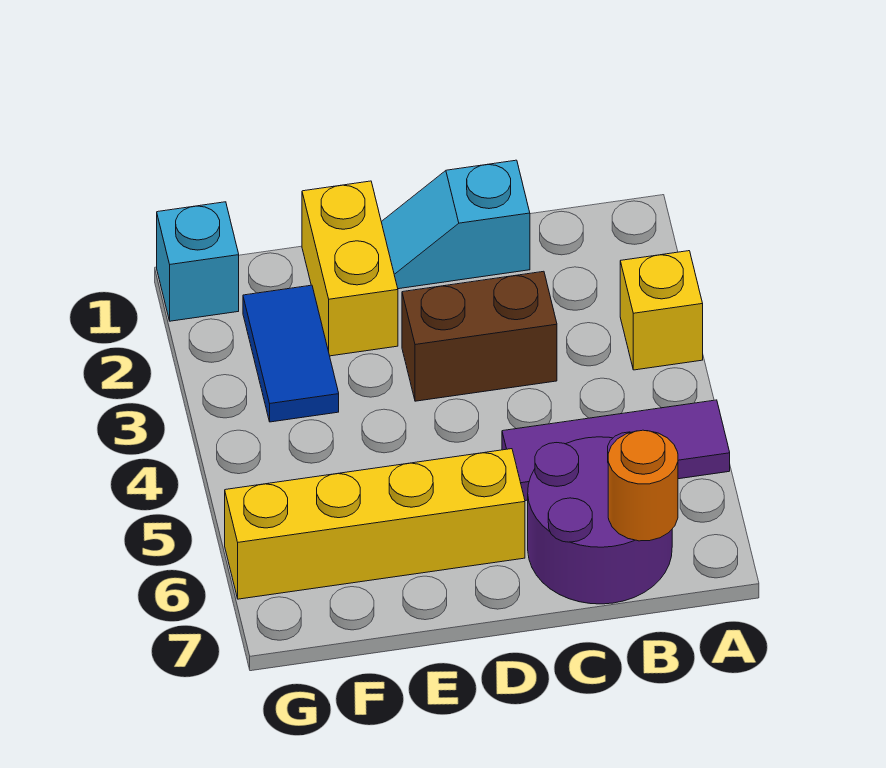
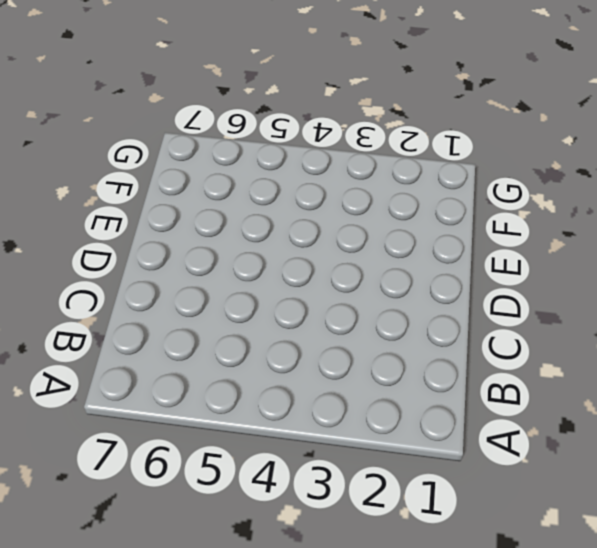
none -> yellow 1x1 brick [620,251,703,370]
none -> purple 1x3 tile [502,400,730,501]

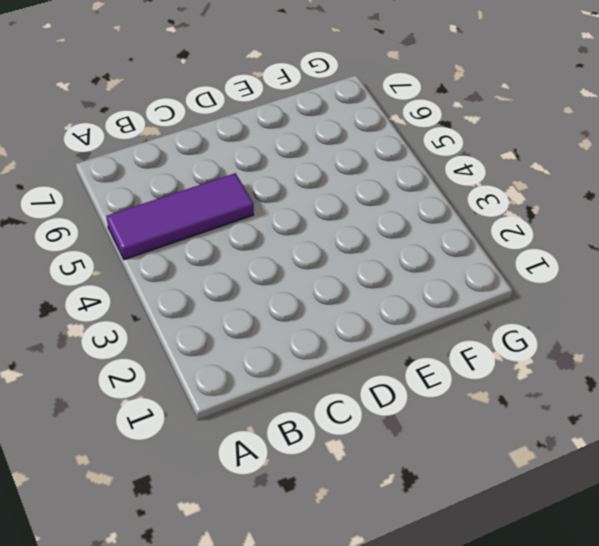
none -> yellow 1x1 brick [620,251,703,370]
none -> purple 2x2 round brick [528,432,672,604]

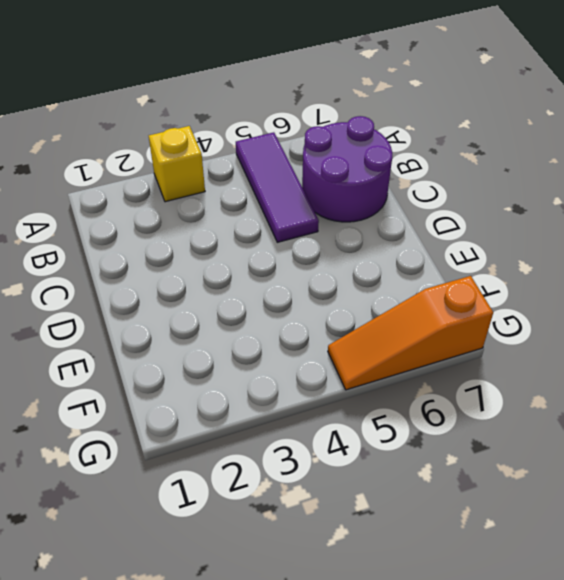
orange 1x3 slope [328,276,493,390] -> yellow 1x4 brick [225,449,525,599]
none -> cyan 1x2 slope [381,160,530,289]
none -> brown 1x2 brick [402,271,557,401]

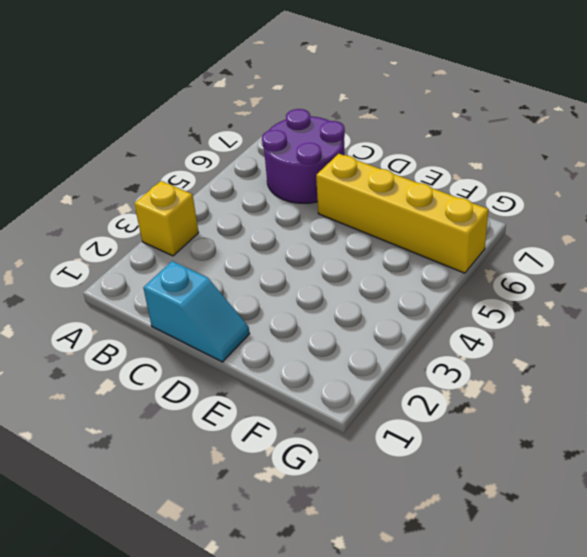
none -> purple 1x3 tile [502,400,730,501]
none -> brown 1x2 brick [402,271,557,401]

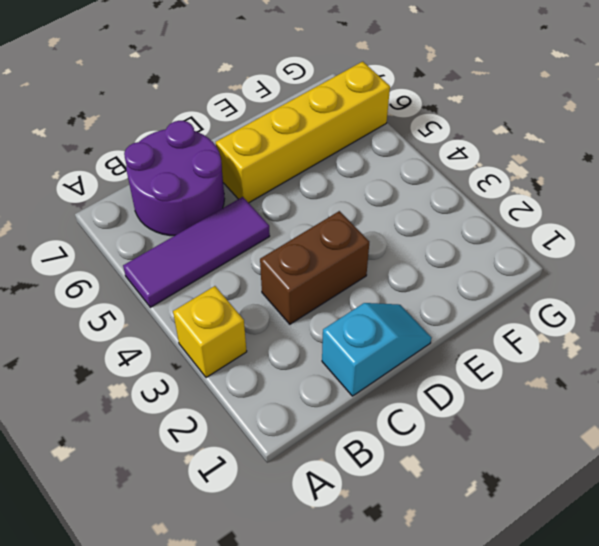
none -> yellow 1x2 brick [302,181,398,356]
none -> blue 1x2 tile [243,285,339,422]

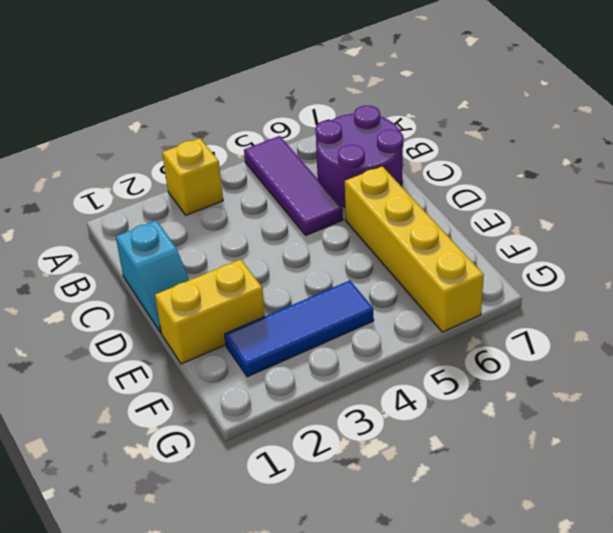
blue 1x3 tile [225,280,374,377] -> blue 1x2 tile [243,285,339,422]
none -> brown 1x2 brick [402,271,557,401]
none -> cyan 1x1 brick [157,202,239,321]

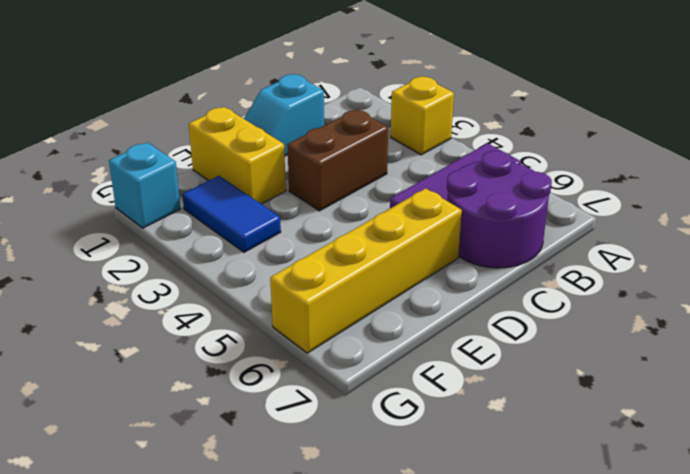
none -> orange 1x1 round brick [608,430,678,541]

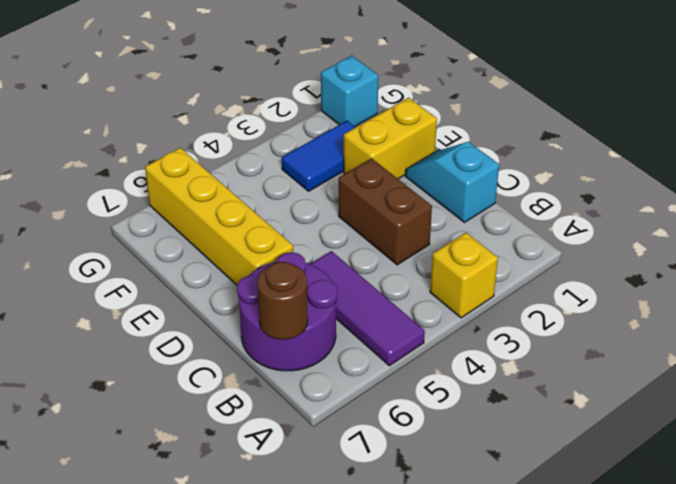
brown 1x1 round brick [257,262,308,340] -> orange 1x1 round brick [608,430,678,541]

